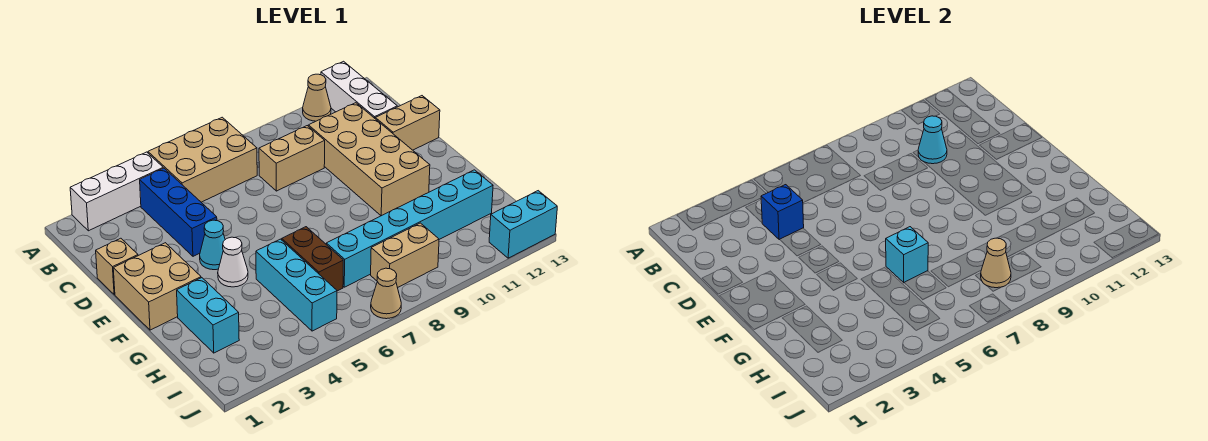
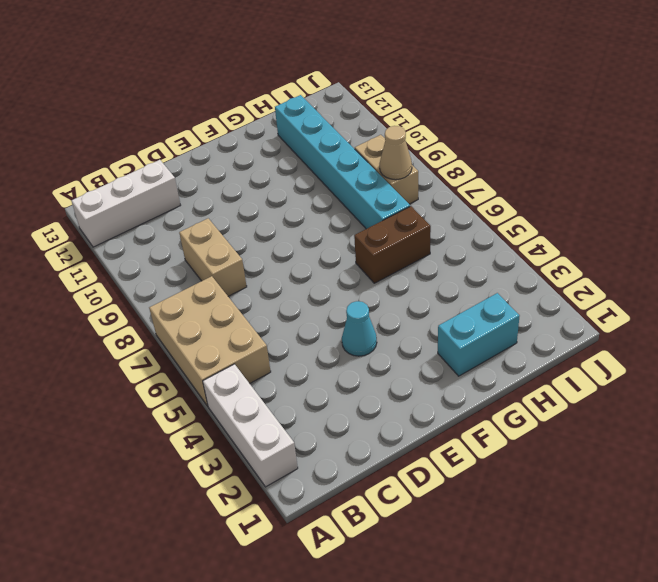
none -> tan 1x1 cone [303,74,331,121]
none -> blue 1x3 brick [140,168,217,256]
none -> tan 2x4 brick [308,103,430,216]

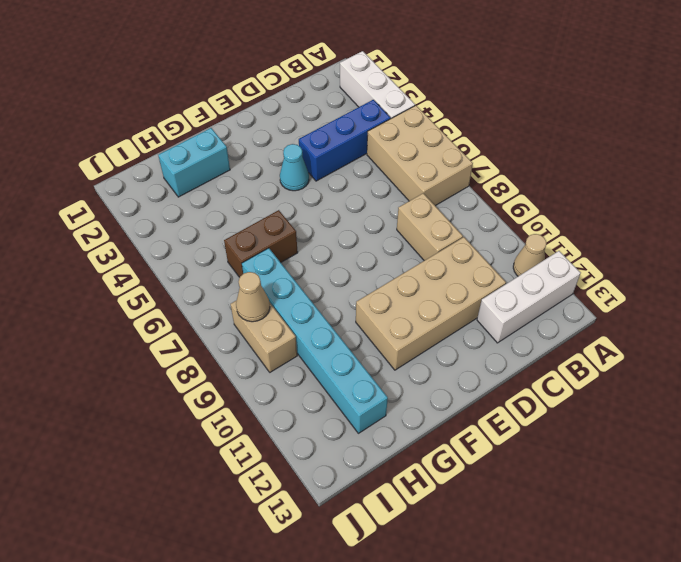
none -> tan 1x1 brick [96,238,138,295]
none -> tan 1x2 brick [375,96,440,150]
none -> tan 2x2 brick [113,243,201,330]

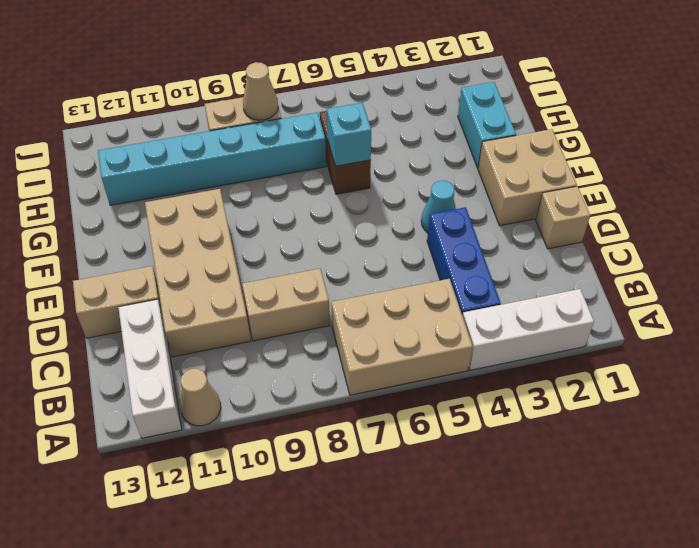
none -> white 1x1 cone [218,237,248,287]
none -> cyan 1x3 brick [256,239,337,331]
none -> tan 1x1 cone [371,268,401,319]

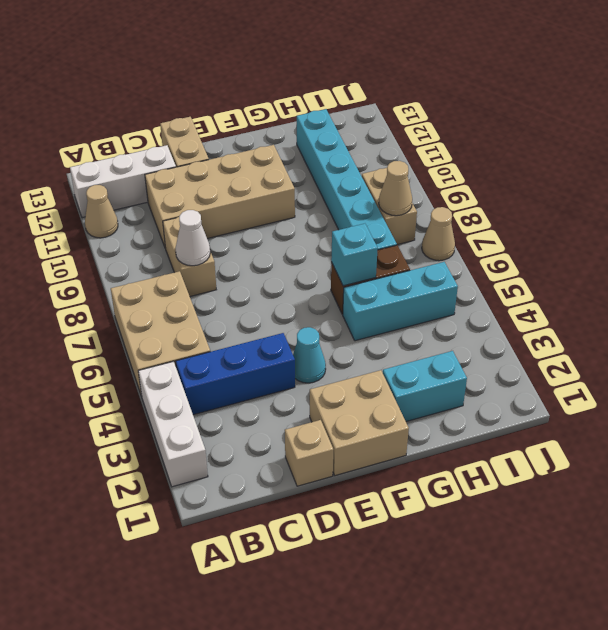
white 1x1 cone [175,210,210,266] -> white 1x1 cone moved to [218,237,248,287]
none -> cyan 1x2 brick [489,191,557,258]
none -> blue 1x1 brick [761,185,804,240]
none -> cyan 1x1 cone [918,116,947,164]

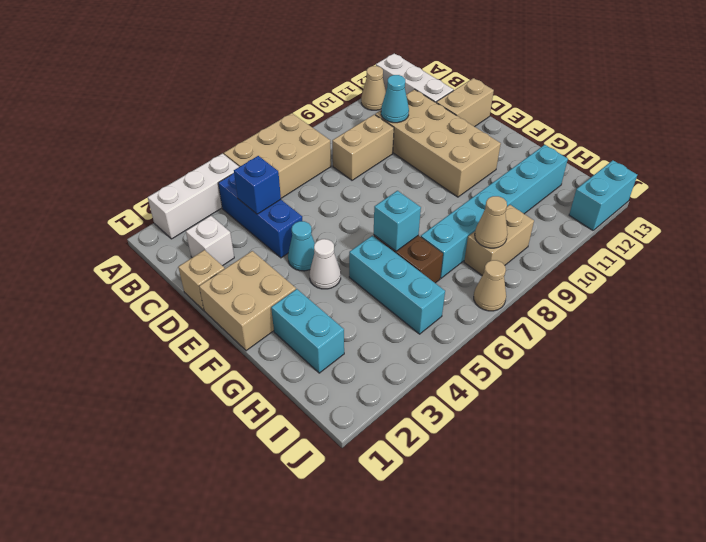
white 1x1 brick [186,216,234,266] -> none

